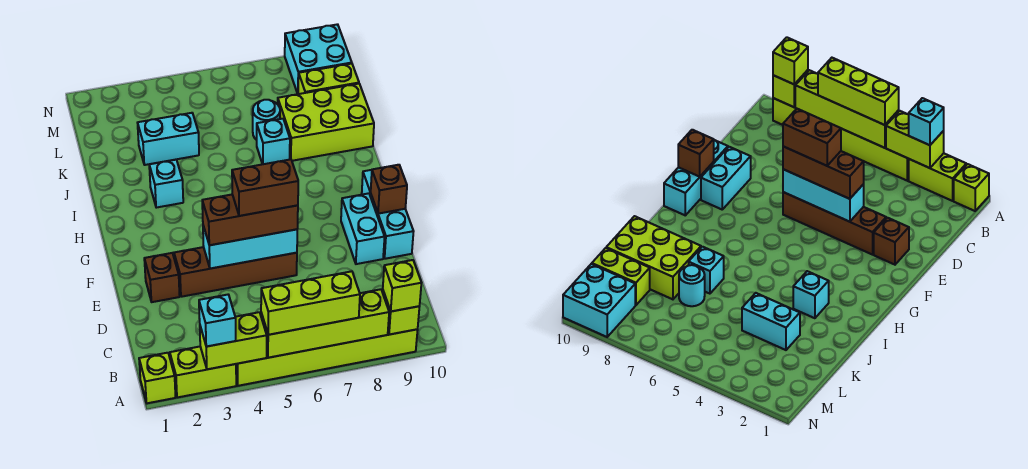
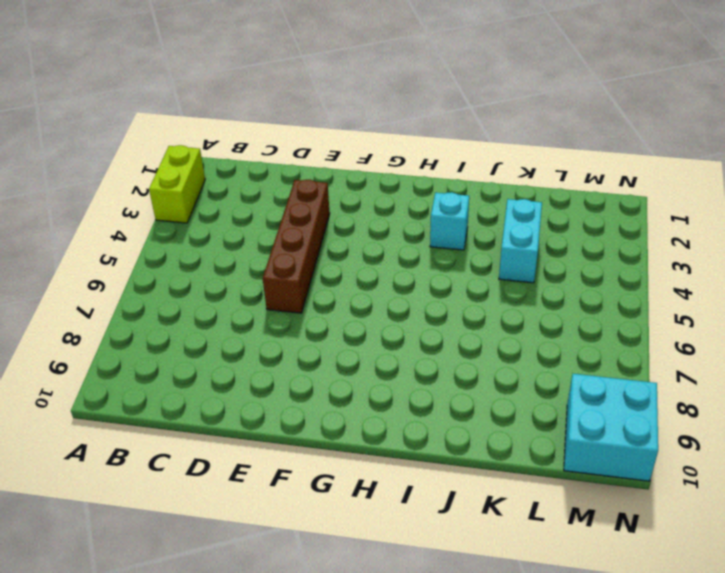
none -> lime 1x1 brick [139,353,176,403]
none -> lime 1x6 brick [236,329,418,386]
none -> brown 1x1 brick [144,253,180,302]

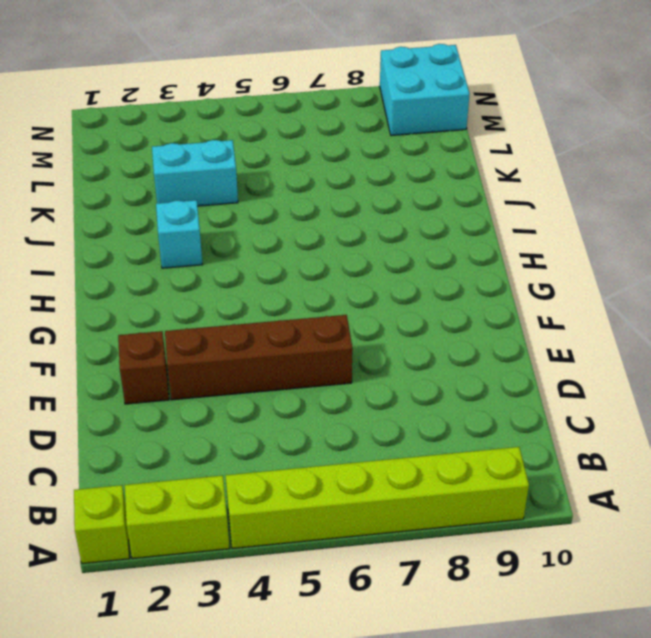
none -> cyan 1x2 brick [341,193,385,264]
none -> cyan 1x3 brick [362,170,414,259]
none -> cyan 1x1 brick [257,119,290,164]

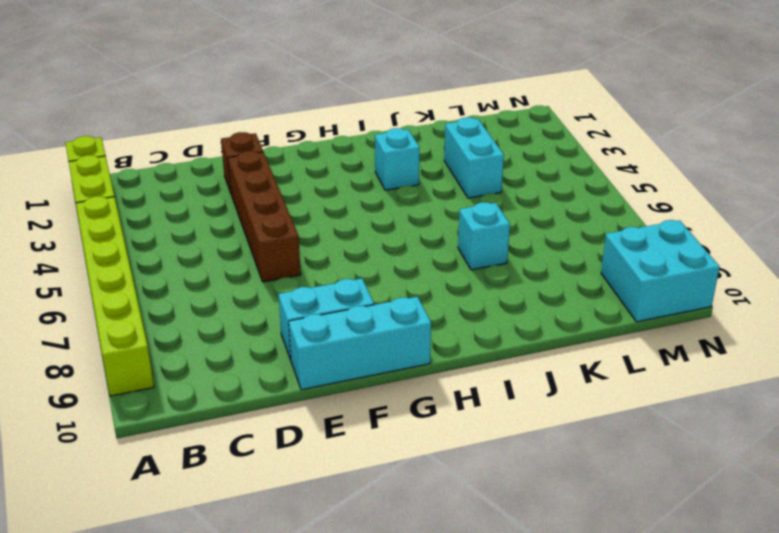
none -> lime 2x3 brick [278,84,374,161]
none -> cyan 1x1 round brick [253,100,280,140]
none -> lime 1x2 brick [298,64,359,94]

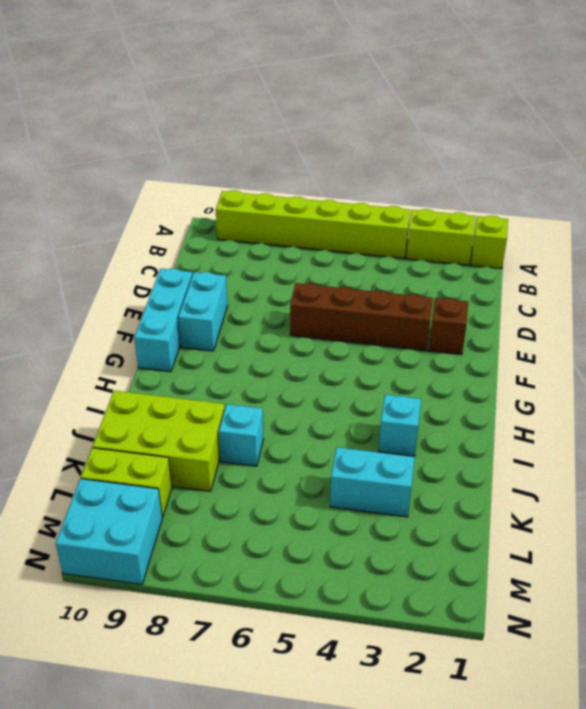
none -> cyan 1x1 round brick [253,100,280,140]
none -> lime 1x2 brick [200,312,267,369]
none -> lime 1x4 brick [261,289,389,358]

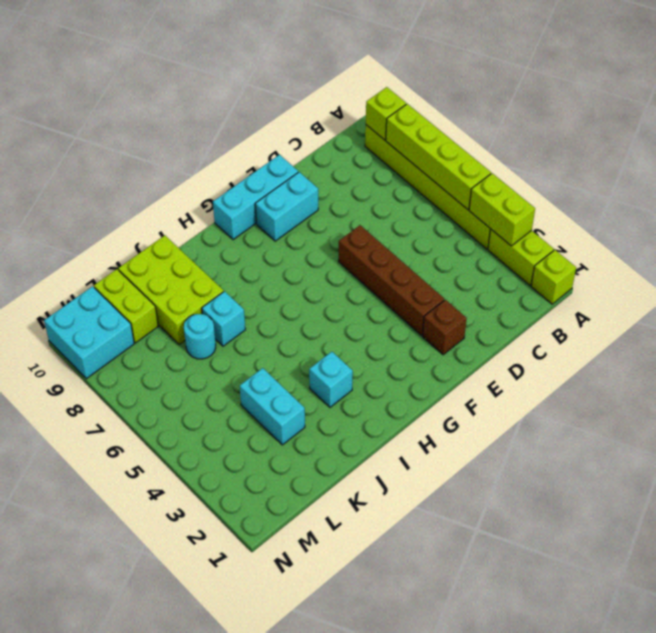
none -> cyan 1x3 brick [203,226,297,269]
none -> brown 1x1 brick [371,165,407,214]
none -> cyan 1x1 brick [199,295,236,347]

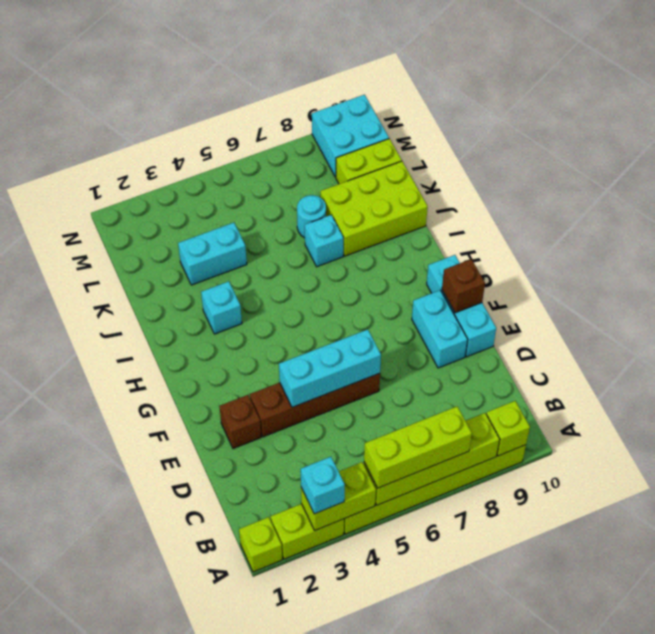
none -> lime 1x1 brick [383,260,421,311]
none -> brown 1x3 brick [202,195,298,245]
none -> brown 1x2 brick [232,159,298,216]

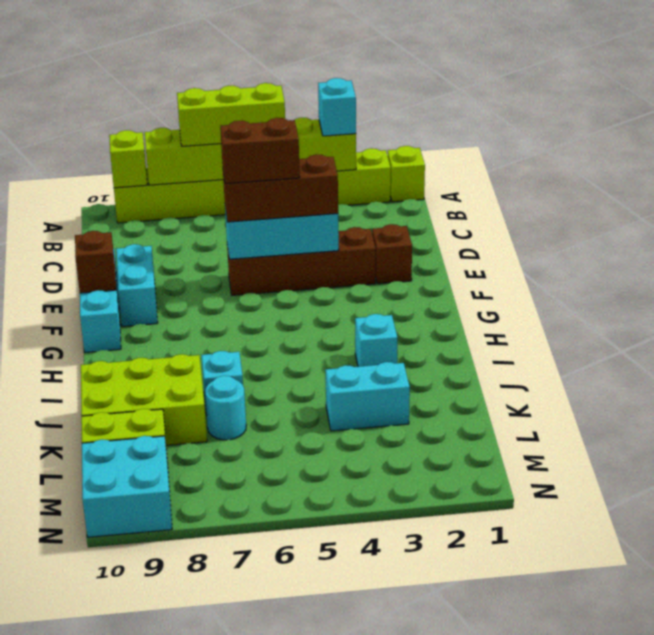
none -> lime 1x1 brick [383,260,421,311]

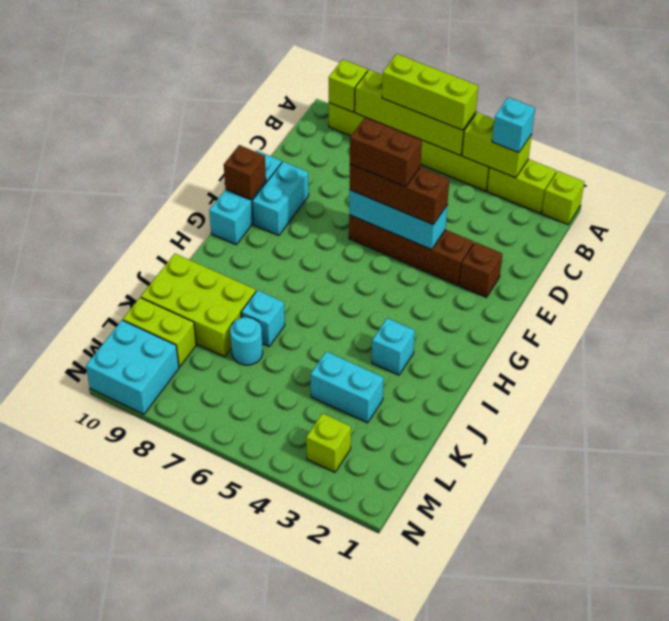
lime 1x1 brick [306,413,351,472] -> lime 1x1 brick moved to [383,260,421,311]

